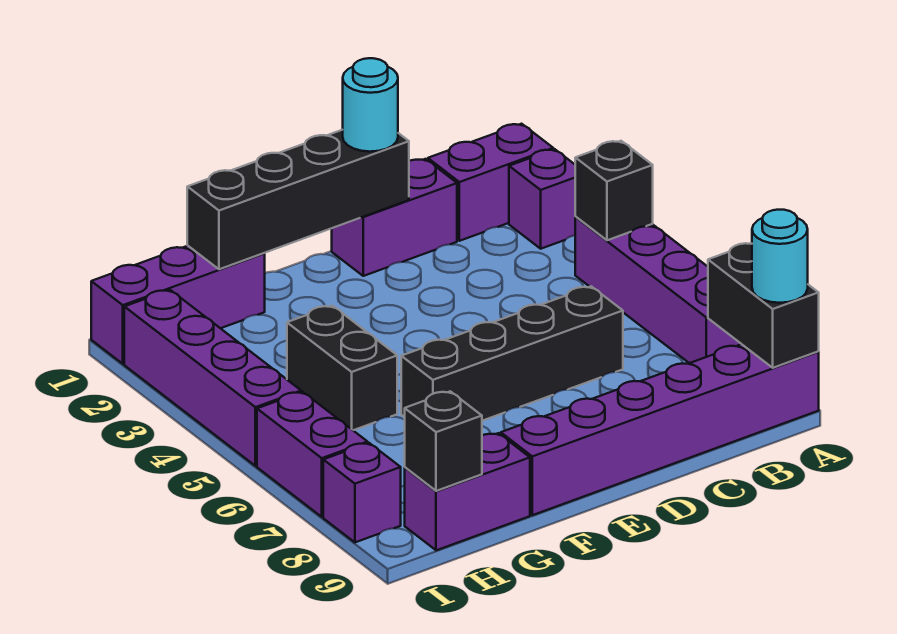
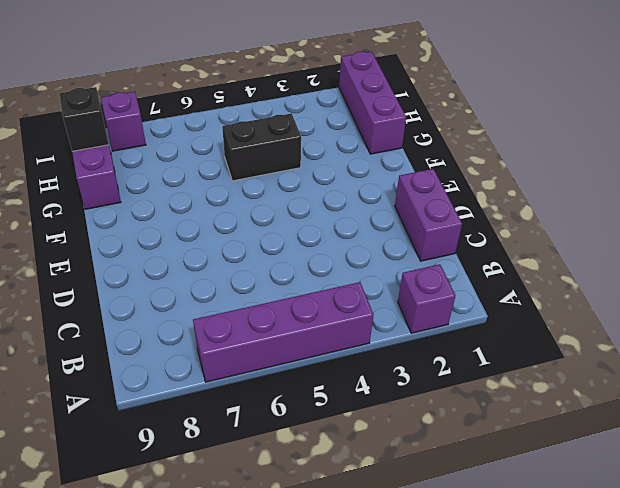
none -> purple 1x2 brick [428,124,553,241]
none -> purple 1x6 brick [501,344,819,515]
none -> black 1x4 brick [401,286,623,421]

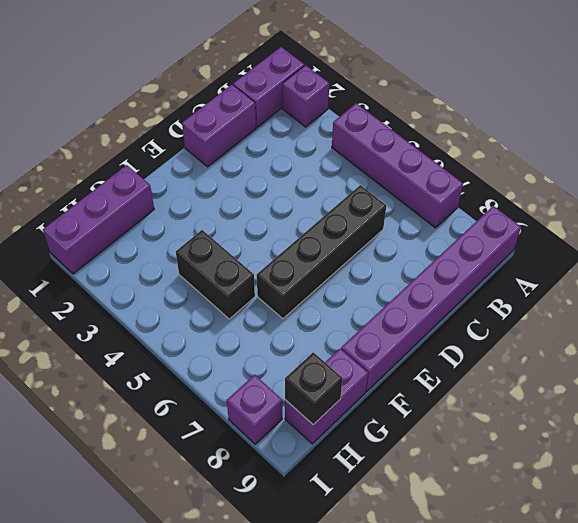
none -> purple 1x4 brick [124,290,301,466]
none -> purple 1x2 brick [257,392,368,517]
none -> black 1x1 brick [575,141,653,240]

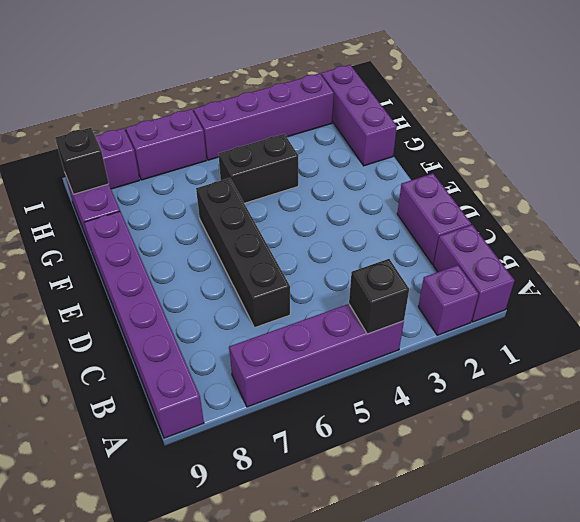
none -> black 1x2 brick [708,243,819,368]
none -> black 1x4 brick [187,130,409,269]
none -> cyan 1x1 round brick [752,210,808,303]

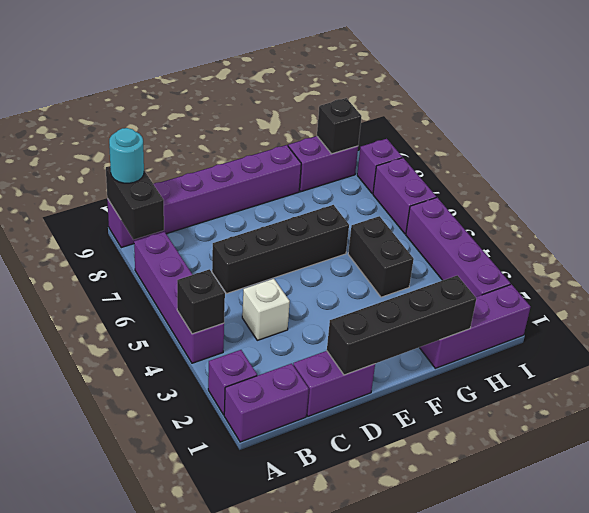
white 1x1 brick [242,279,290,340] -> none
none -> cyan 1x1 round brick [343,58,398,152]

